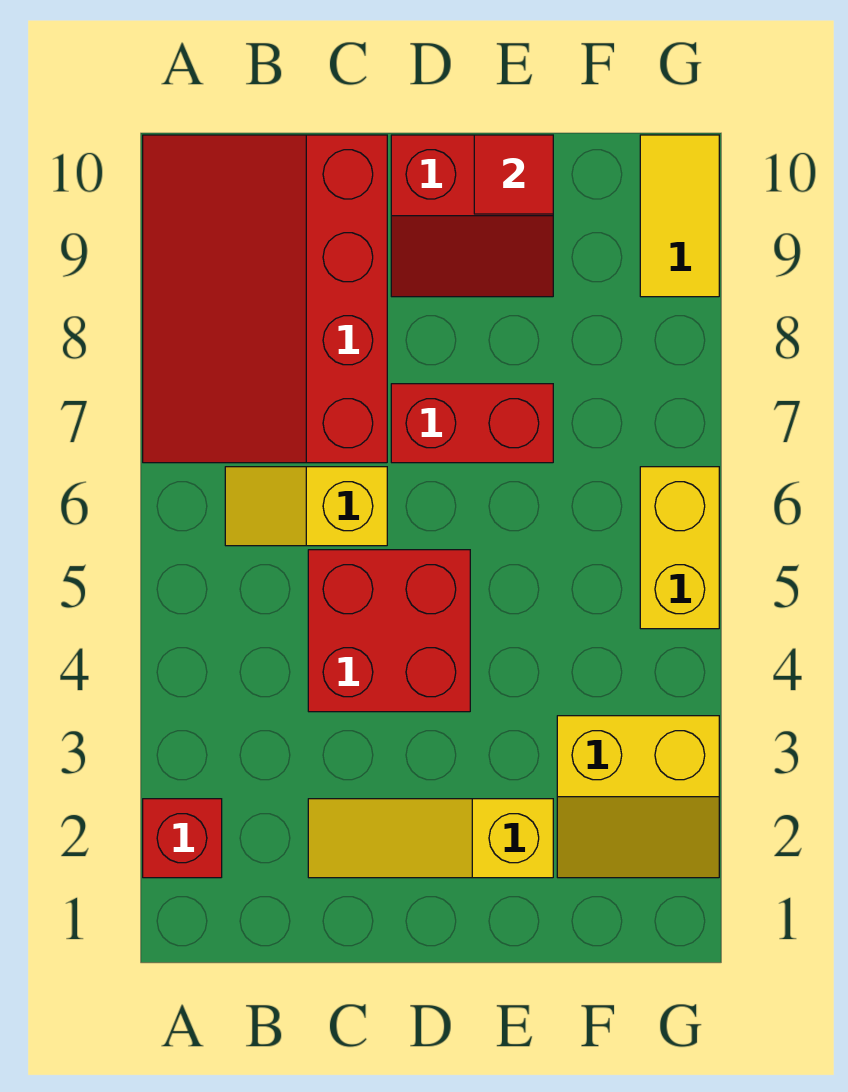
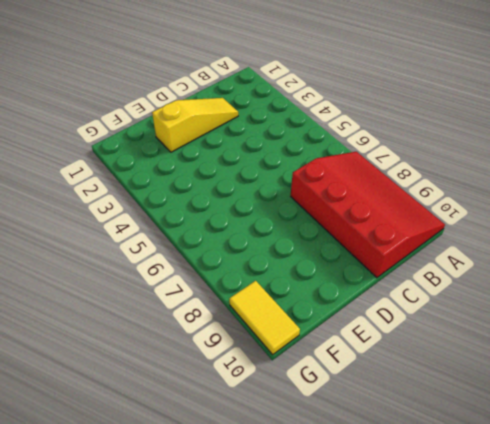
none -> red 1x1 brick [143,799,222,878]
none -> yellow 1x2 slope [225,467,387,546]

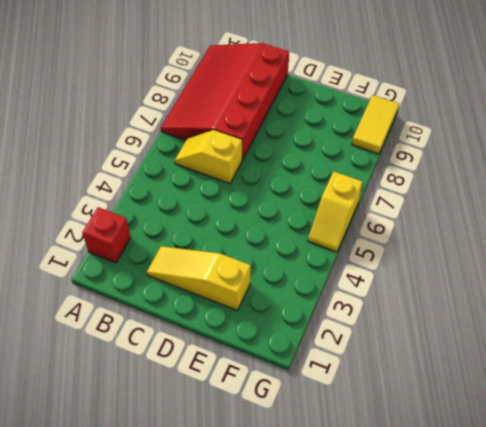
yellow 1x2 slope [308,171,363,252] -> yellow 1x2 brick [640,467,719,629]
none -> red 2x2 brick [308,550,470,712]
none -> red 1x2 brick [391,384,553,463]

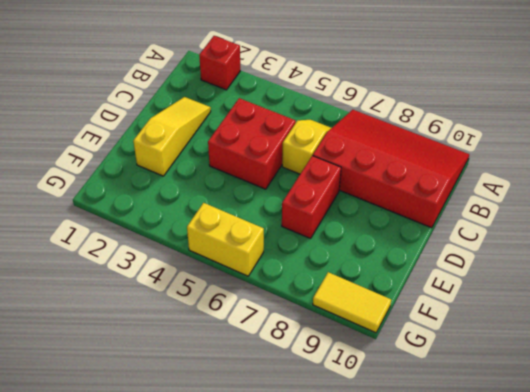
none -> red 2x2 slope [391,135,553,297]
none -> yellow 2x2 slope [557,716,719,878]

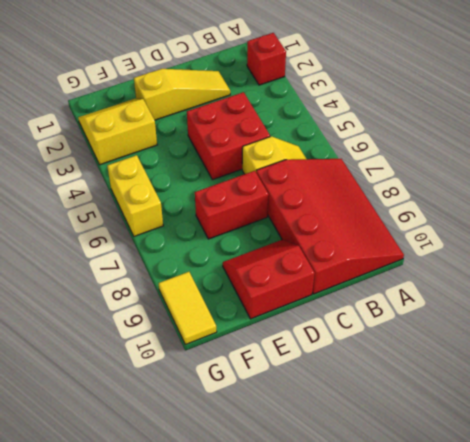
none -> red 1x1 tile [474,135,553,214]

